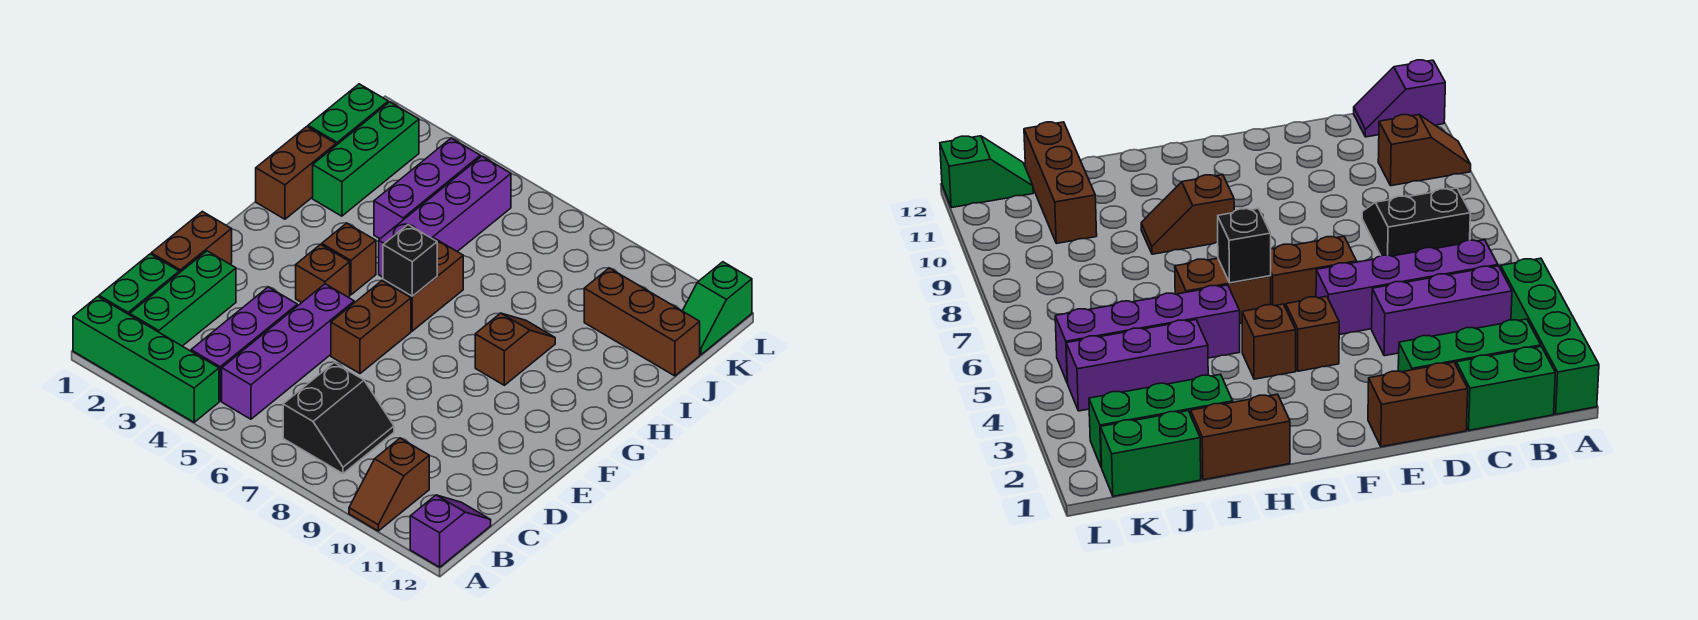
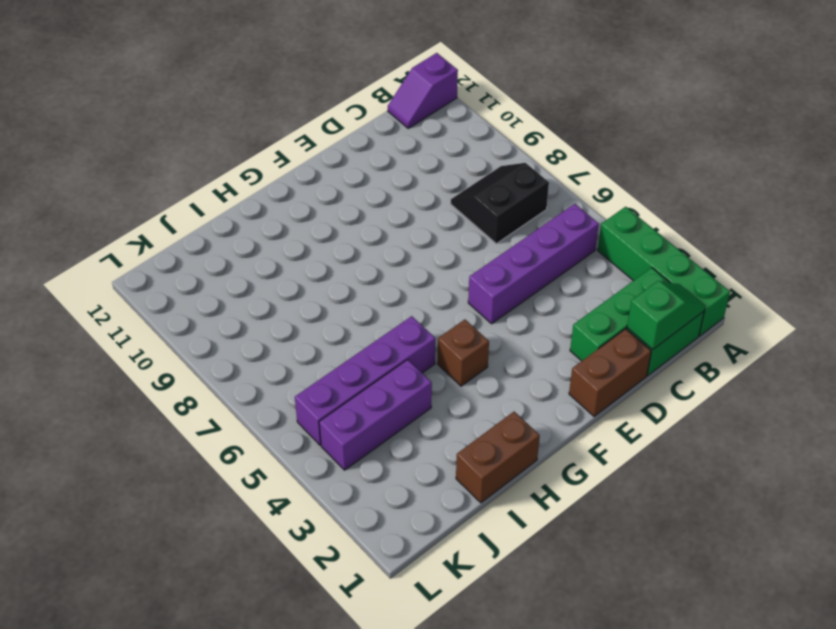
green 1x2 slope [627,281,705,349] -> green 1x2 slope moved to [683,262,752,355]
none -> brown 1x2 slope [349,438,429,531]
none -> purple 1x3 brick [191,287,297,401]
none -> brown 1x2 brick [331,281,411,373]

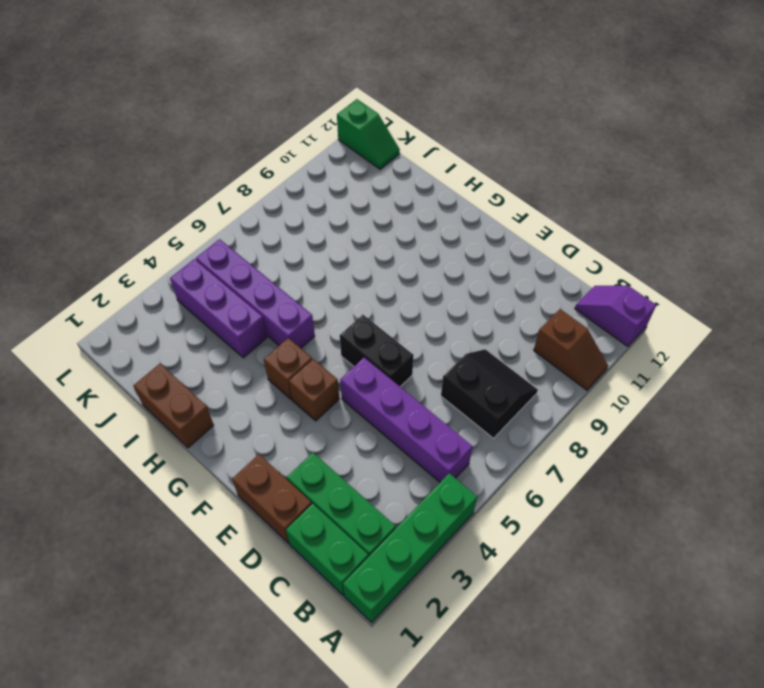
black 1x2 brick [340,315,414,387] -> brown 1x2 brick [331,281,411,373]
none -> purple 1x3 brick [191,287,297,401]
none -> brown 1x2 brick [383,238,463,331]
none -> brown 1x2 slope [475,313,555,385]

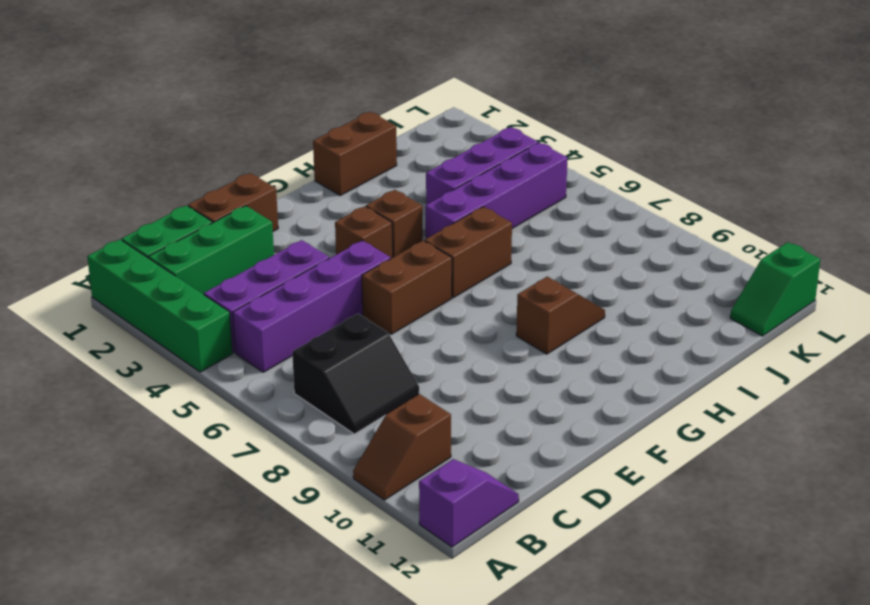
none -> green 1x3 brick [313,102,419,216]
none -> green 1x2 brick [308,84,388,145]
none -> brown 1x3 brick [584,268,700,376]

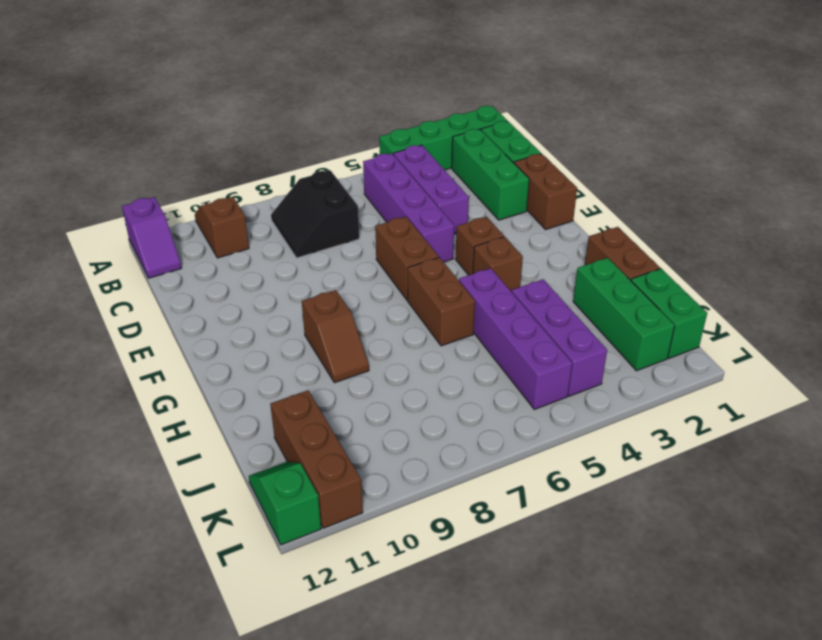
brown 1x3 brick [270,390,363,528] -> brown 1x3 brick turned to [584,268,700,376]
none -> black 1x1 brick [383,225,437,296]

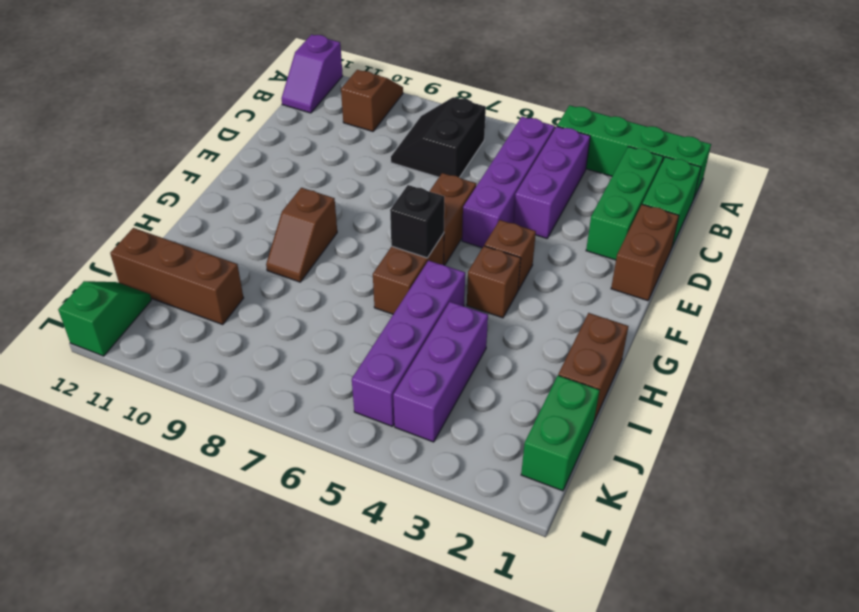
none -> green 1x3 brick [313,102,419,216]

